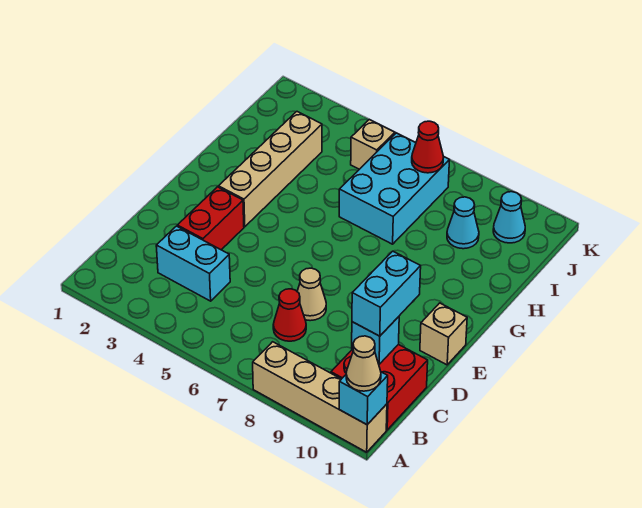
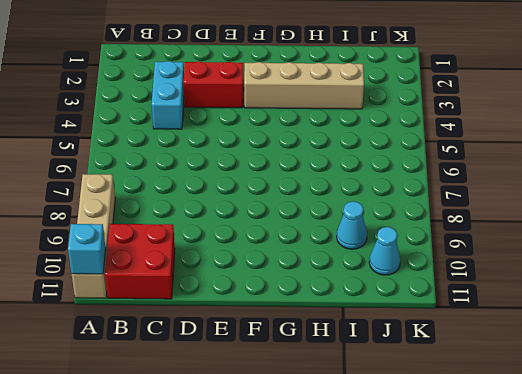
none -> red 1x1 cone [273,289,306,341]
none -> tan 1x1 cone [297,268,326,321]
none -> tan 1x1 brick [420,303,467,365]

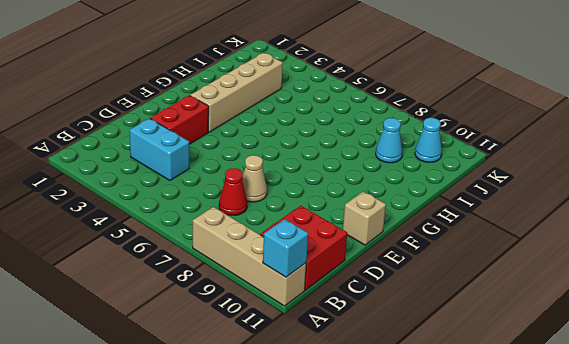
none -> cyan 2x3 brick [339,133,449,244]
none -> tan 1x1 brick [351,120,395,169]
none -> cyan 1x1 brick [352,317,399,364]

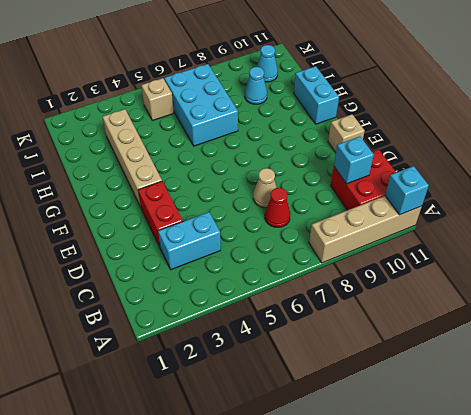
cyan 1x2 brick [294,66,339,124] -> cyan 1x2 brick moved to [352,251,421,336]
none -> red 1x1 cone [412,121,444,173]
none -> tan 1x1 cone [346,336,381,391]

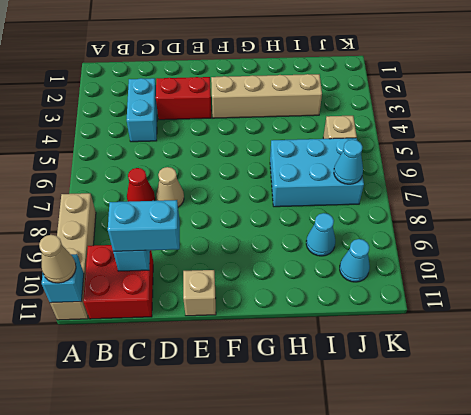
cyan 1x1 cone [334,139,363,184] -> red 1x1 cone [412,121,444,173]

